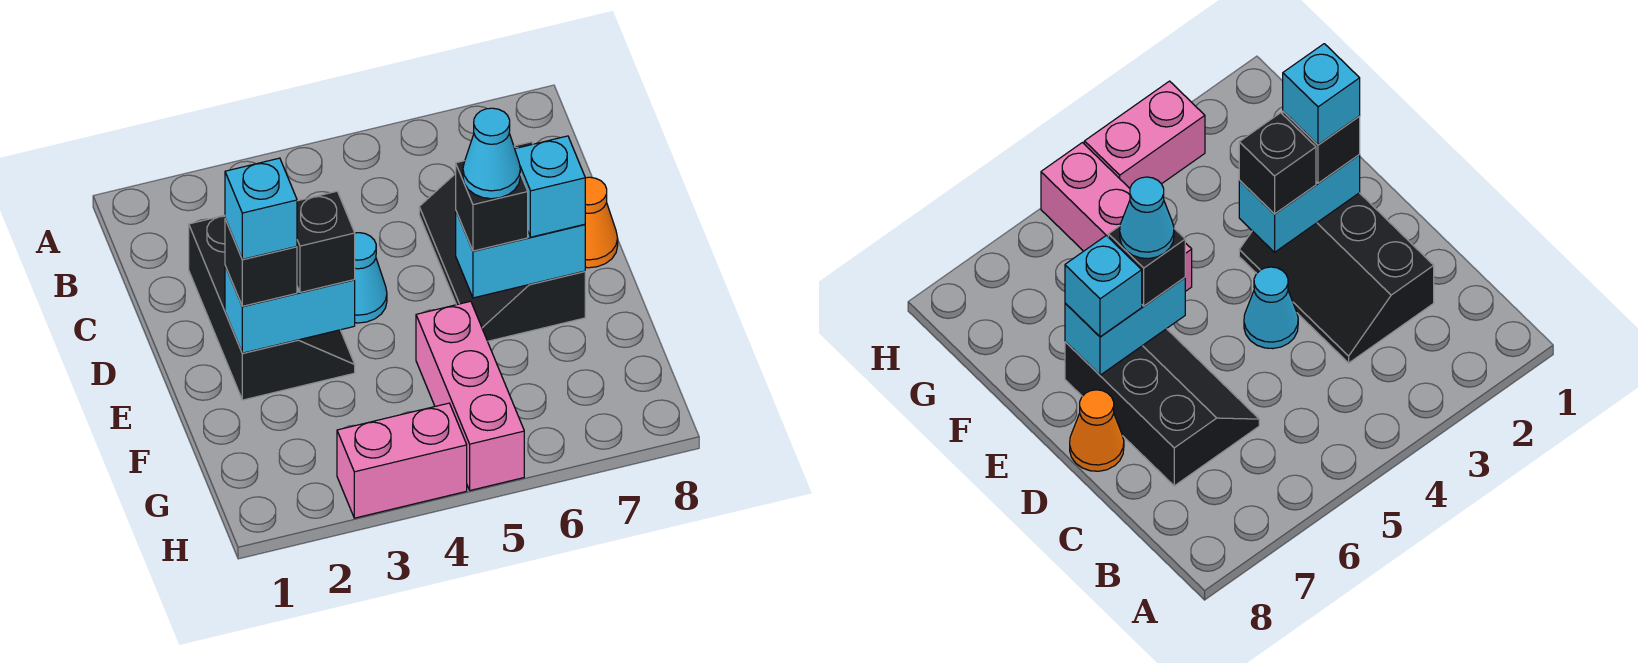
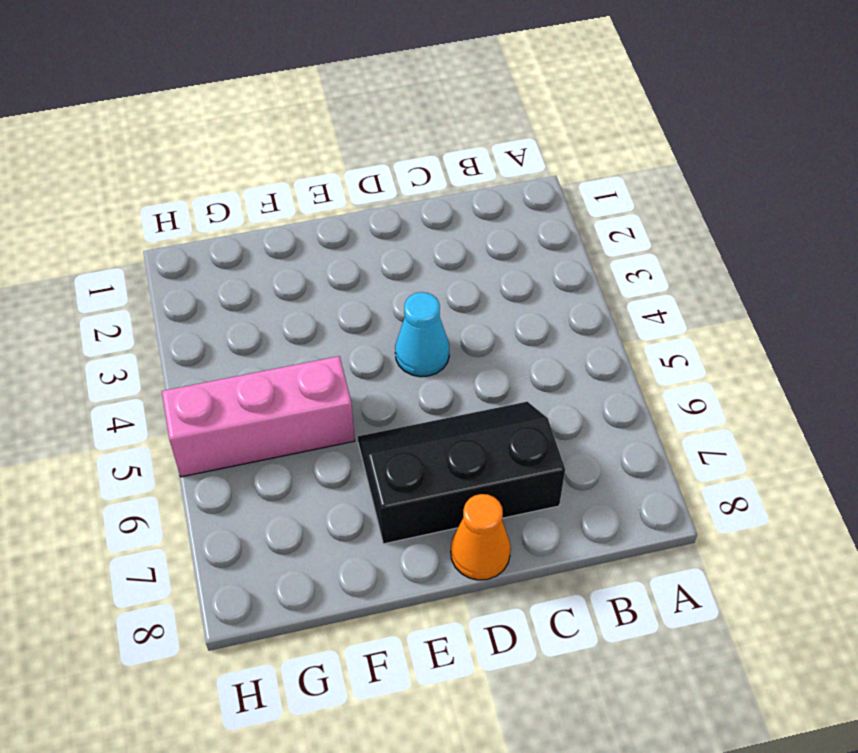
none -> black 2x3 slope [189,215,355,400]
none -> pink 1x2 brick [337,403,467,518]
none -> cyan 1x2 brick [225,266,355,353]

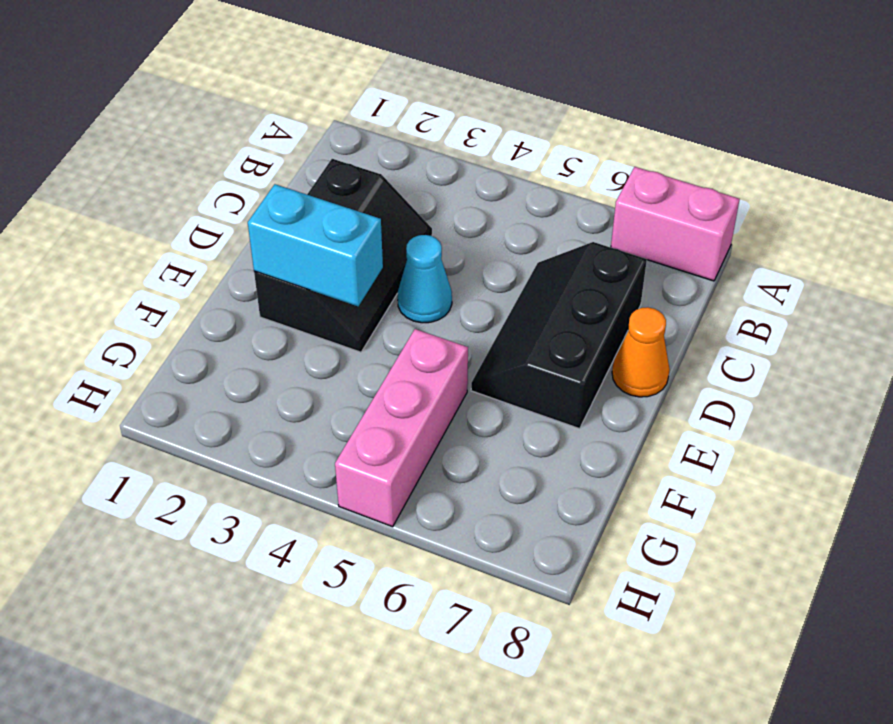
pink 1x2 brick [611,167,740,281] -> pink 1x2 brick moved to [337,403,467,518]
none -> cyan 1x2 brick [456,212,585,298]
none -> black 1x1 brick [225,219,297,306]
none -> black 1x1 brick [297,191,355,292]

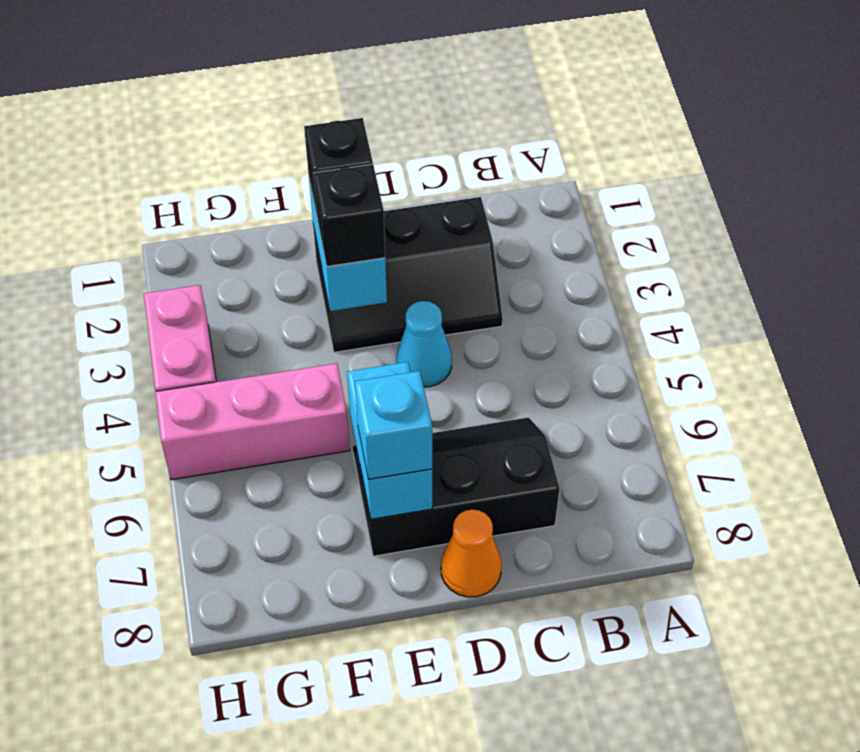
none -> black 1x1 brick [456,161,528,251]
none -> cyan 1x1 brick [225,158,297,259]
none -> cyan 1x1 cone [463,108,520,199]

